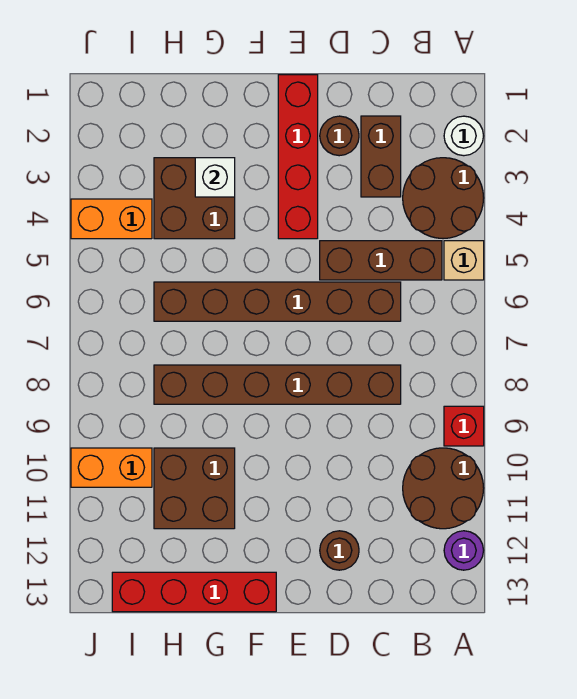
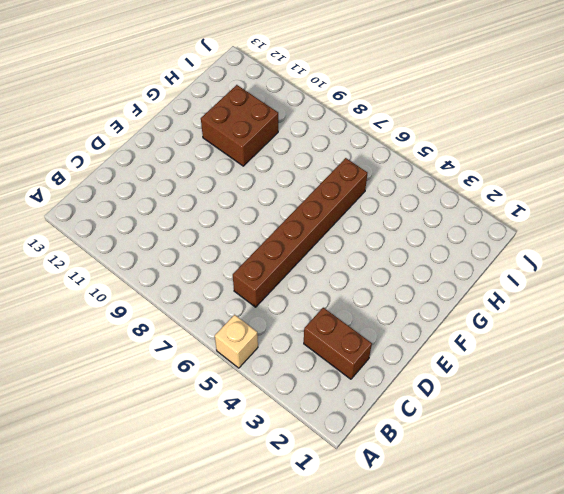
none -> white 1x1 round brick [444,116,483,156]
none -> brown 2x2 round brick [403,158,484,239]
none -> red 1x1 brick [444,406,484,446]

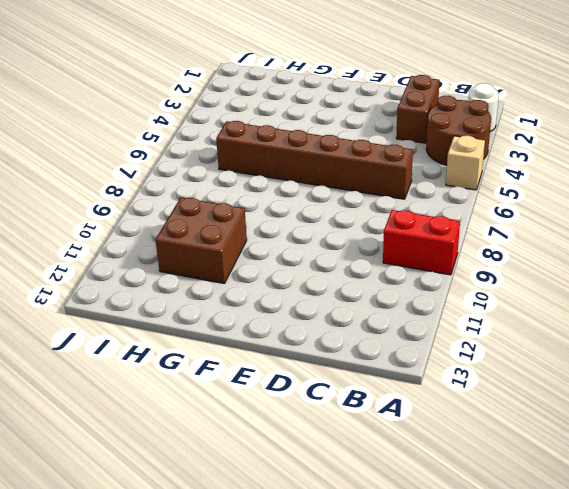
red 1x2 brick [383,210,460,275] -> red 1x1 brick [444,406,484,446]
none -> brown 2x2 round brick [403,448,484,529]
none -> purple 1x1 round brick [444,531,484,570]
none -> brown 1x3 brick [320,241,442,280]

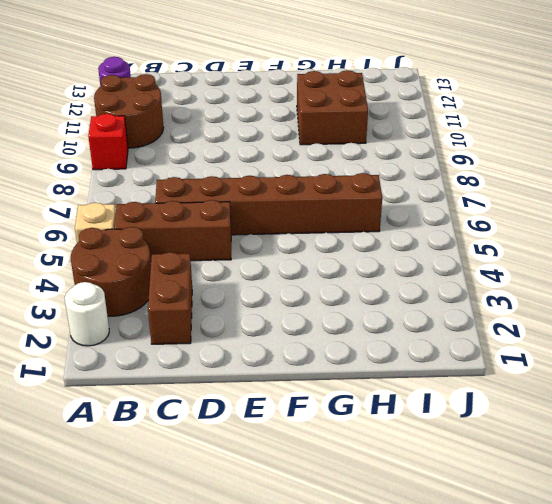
none -> brown 1x6 brick [154,365,401,404]
none -> brown 1x1 round brick [320,116,359,156]
none -> brown 1x1 round brick [320,531,359,570]

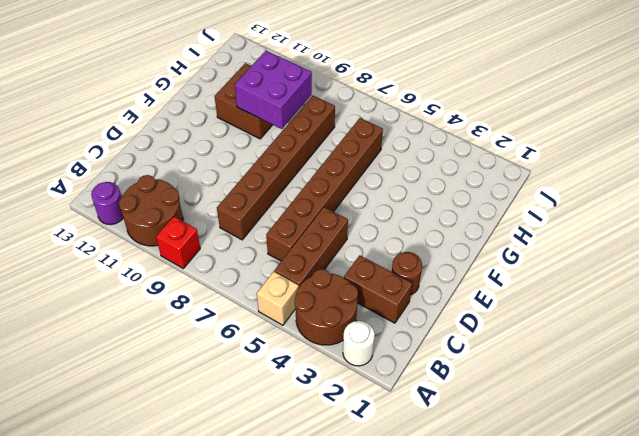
purple 2x2 brick [235,51,312,129] -> none
none -> brown 1x1 round brick [320,531,359,570]
none -> red 1x4 brick [278,75,318,239]
none -> red 1x4 brick [112,572,276,612]

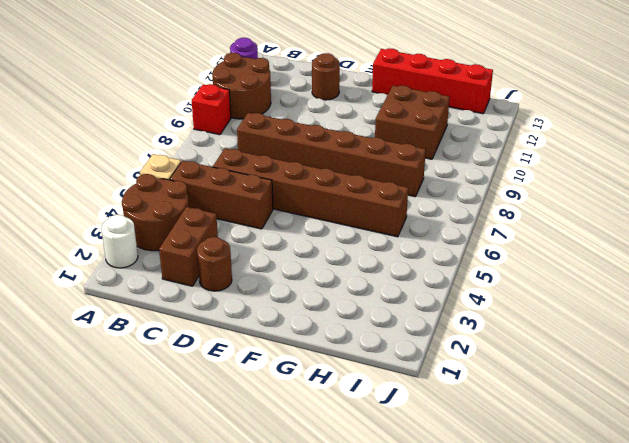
none -> red 1x4 brick [278,75,318,239]
none -> brown 2x2 brick [154,158,235,239]
none -> orange 1x2 brick [71,199,152,239]

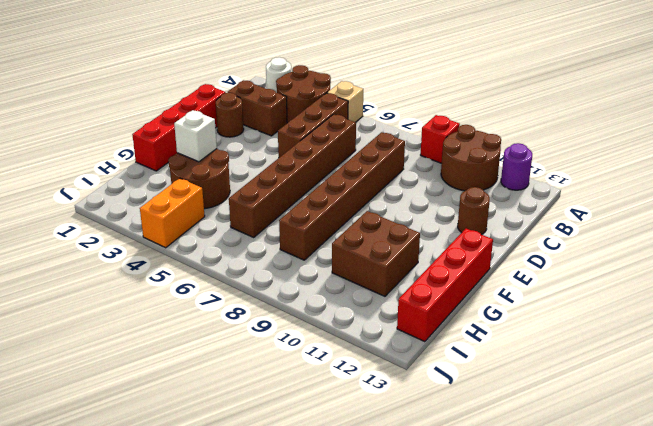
red 1x4 brick [132,84,226,171] -> red 1x4 brick turned to [278,75,318,239]
brown 2x2 round brick [168,149,230,209] -> brown 2x2 brick [154,158,235,239]
none -> orange 1x2 brick [71,448,152,487]

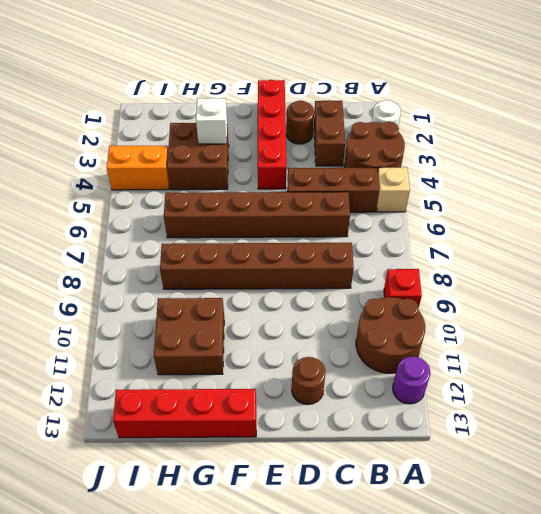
none -> orange 1x2 brick [71,448,152,487]

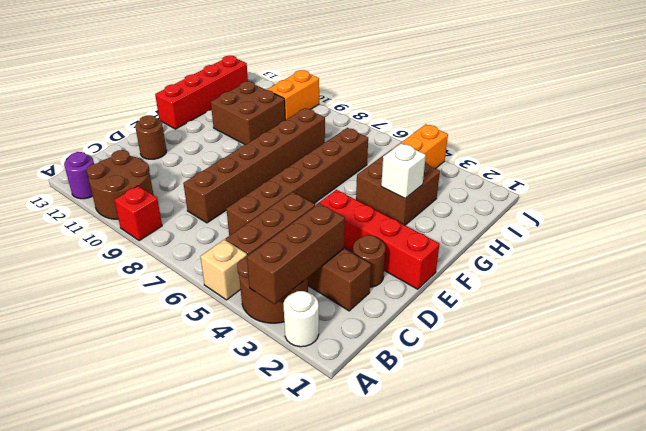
brown 1x3 brick [247,203,345,304] -> none

